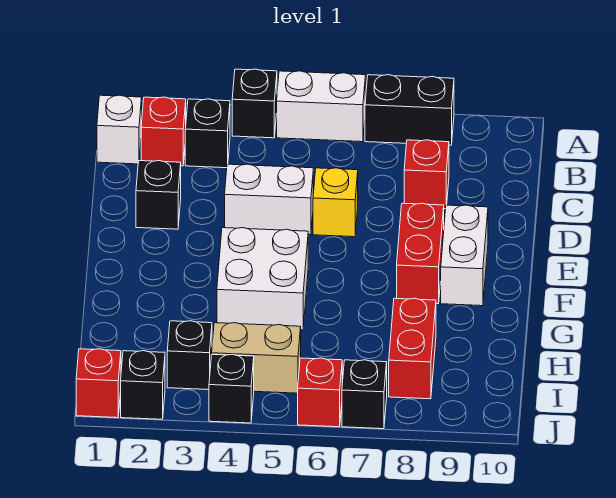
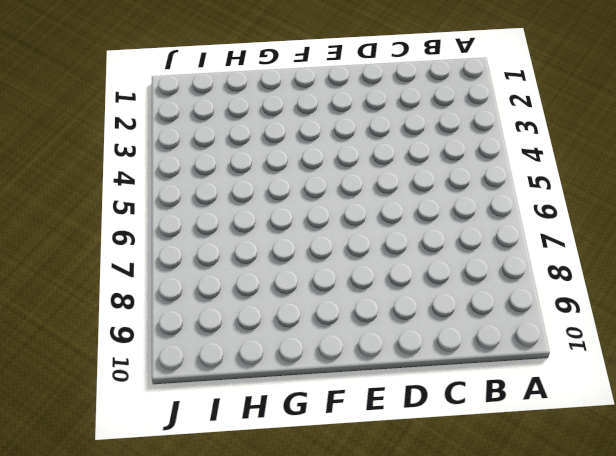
none -> black 1x1 brick [232,69,277,138]
none -> white 1x2 brick [277,71,365,142]
none -> black 1x2 brick [365,75,454,145]

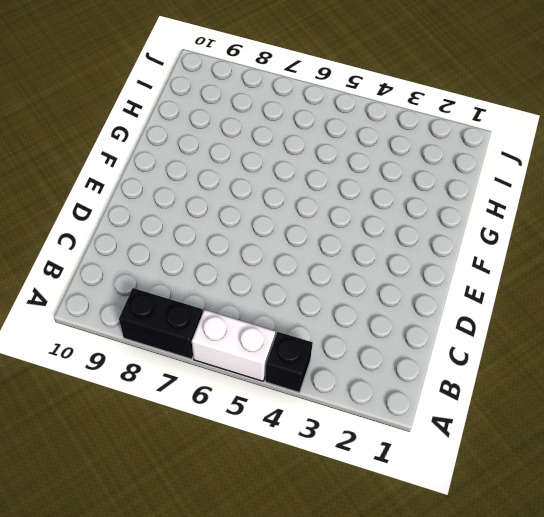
none -> white 1x1 brick [97,95,142,164]
none -> red 1x1 brick [141,97,186,166]
none -> black 1x1 brick [185,99,230,168]

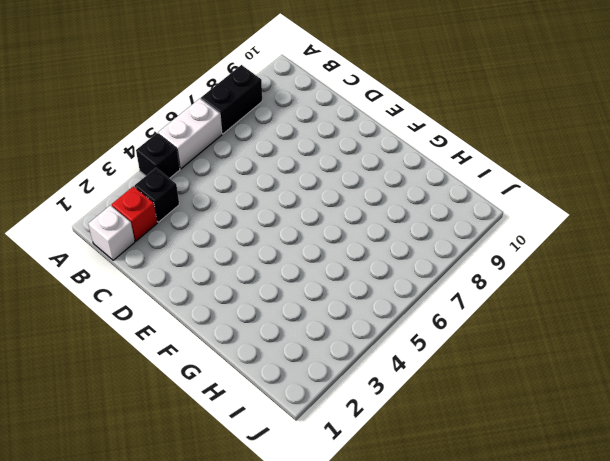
none -> red 1x1 brick [404,140,449,209]
none -> black 1x1 brick [136,161,181,229]
none -> white 1x2 brick [225,164,313,235]

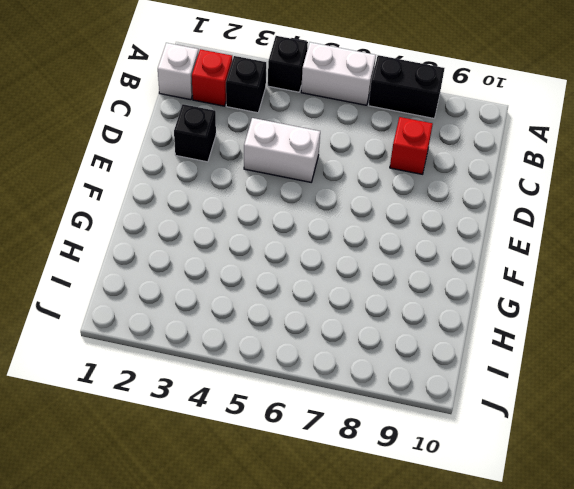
none -> yellow 1x1 brick [313,168,358,237]
none -> red 1x2 brick [397,203,444,304]
none -> white 1x2 brick [441,205,488,306]

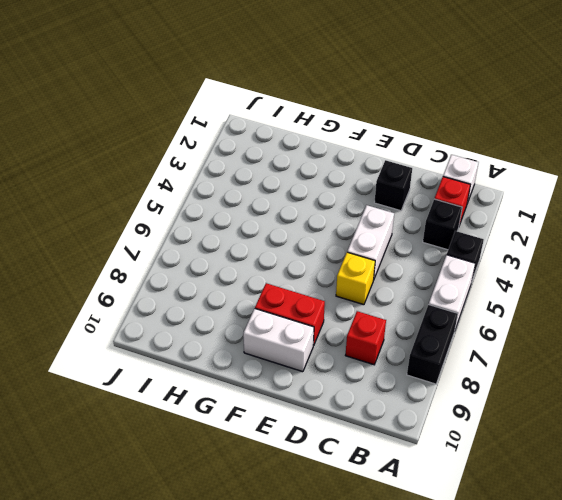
none -> white 2x2 brick [217,228,308,330]
none -> red 1x2 brick [389,298,436,399]
none -> black 1x1 brick [167,321,212,390]

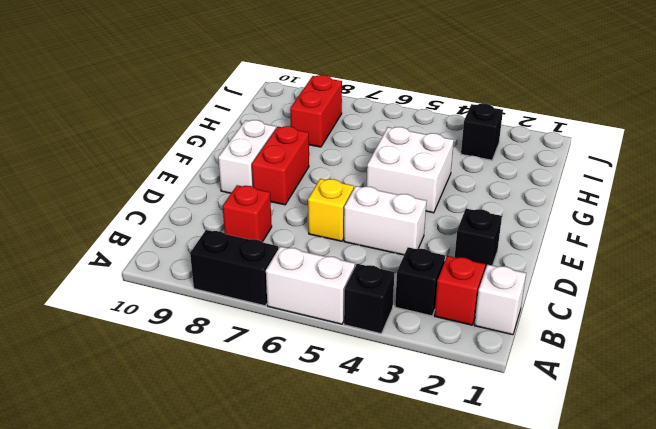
none -> tan 1x2 brick [212,323,301,393]
none -> red 1x1 brick [76,349,121,418]
none -> black 1x1 brick [121,351,165,419]

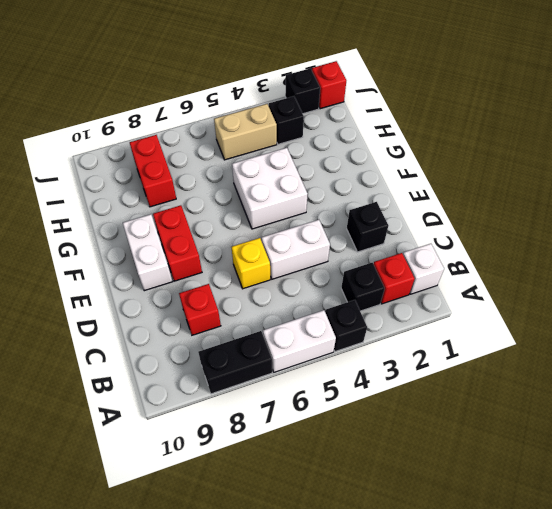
none -> black 1x1 brick [209,354,254,423]
none -> red 1x1 brick [298,358,342,427]
none -> black 1x1 brick [342,360,387,429]

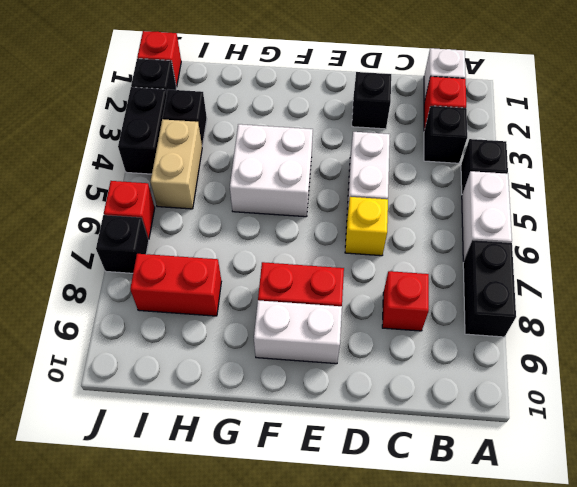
black 1x2 brick [118,87,167,174] -> black 1x1 brick [209,354,254,423]

